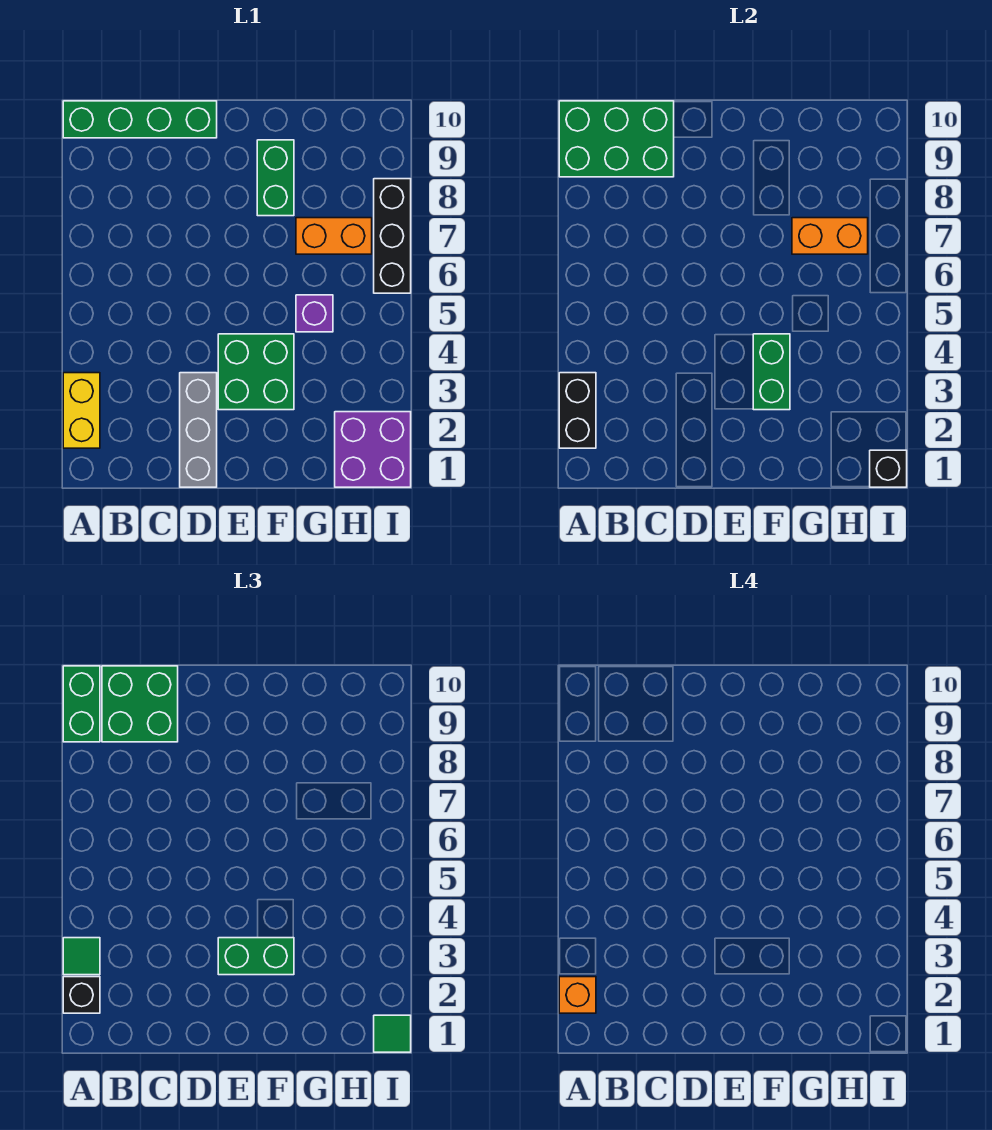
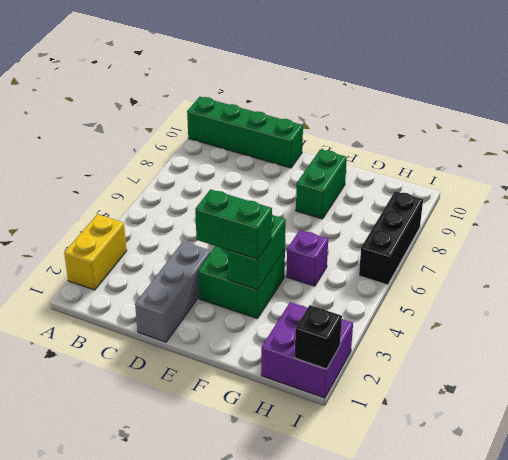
none -> orange 1x2 brick [296,218,372,254]
none -> black 1x2 brick [559,373,596,448]
none -> green 2x3 brick [559,101,674,177]

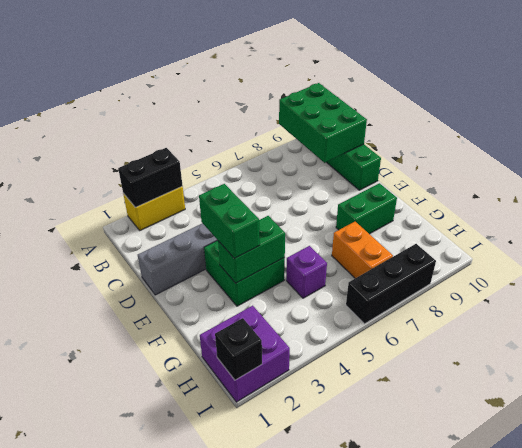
none -> orange 1x2 brick [792,218,868,254]
none -> black 1x1 brick [63,977,100,1013]
none -> green 1x1 tile [63,938,100,975]

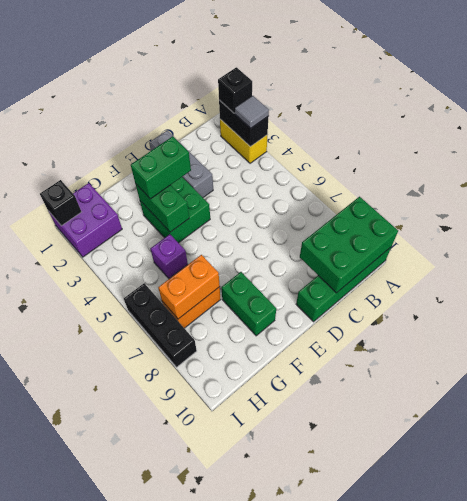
grey 1x1 tile [235,96,269,128] -> green 1x1 tile [63,938,100,975]
none -> green 1x2 brick [63,666,100,742]
none -> green 2x2 brick [102,666,178,742]
none -> green 1x1 tile [374,1015,411,1052]

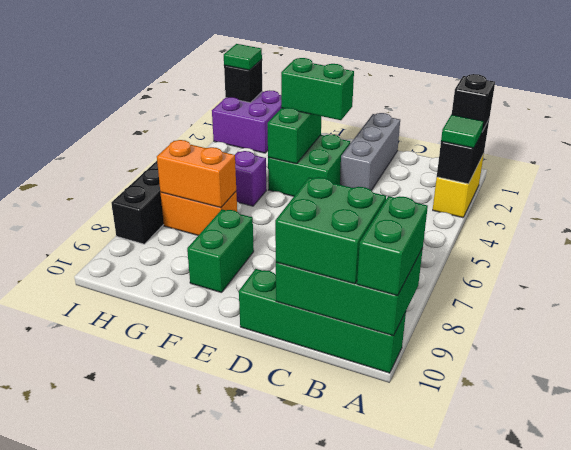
none -> orange 1x1 brick [559,977,596,1013]

